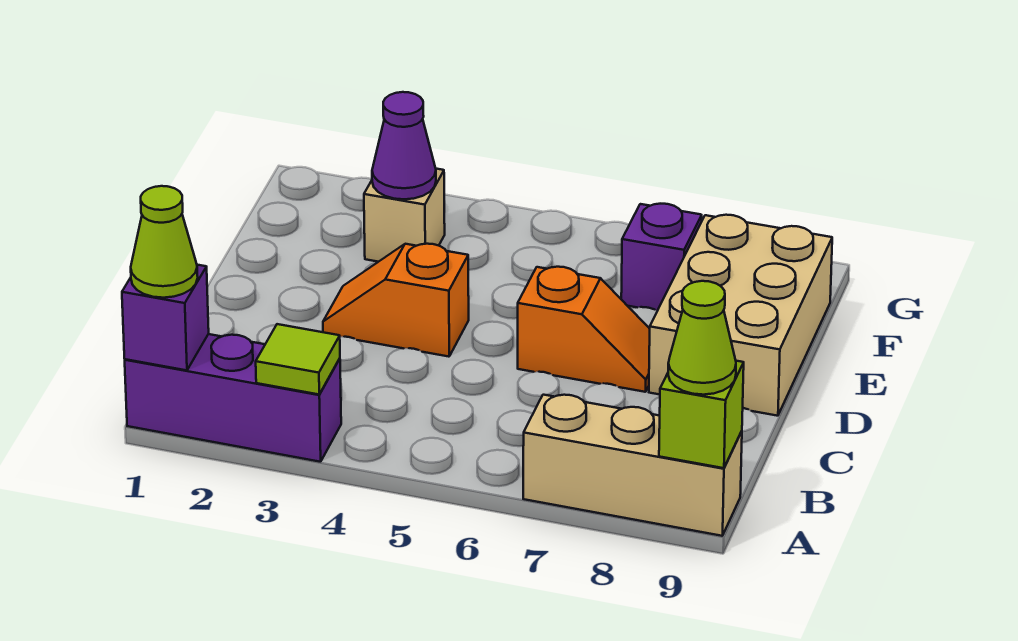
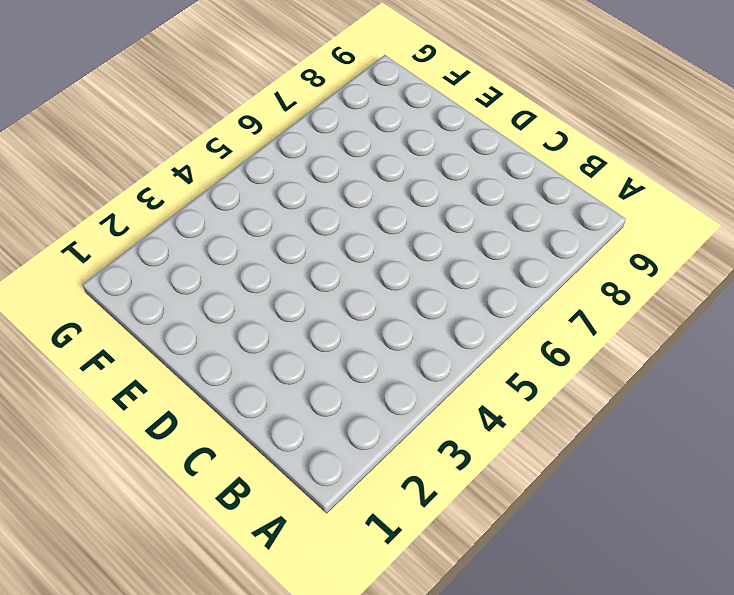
none -> purple 1x3 brick [125,334,341,462]
none -> tan 1x3 brick [523,395,742,536]
none -> orange 1x2 slope [323,244,469,357]

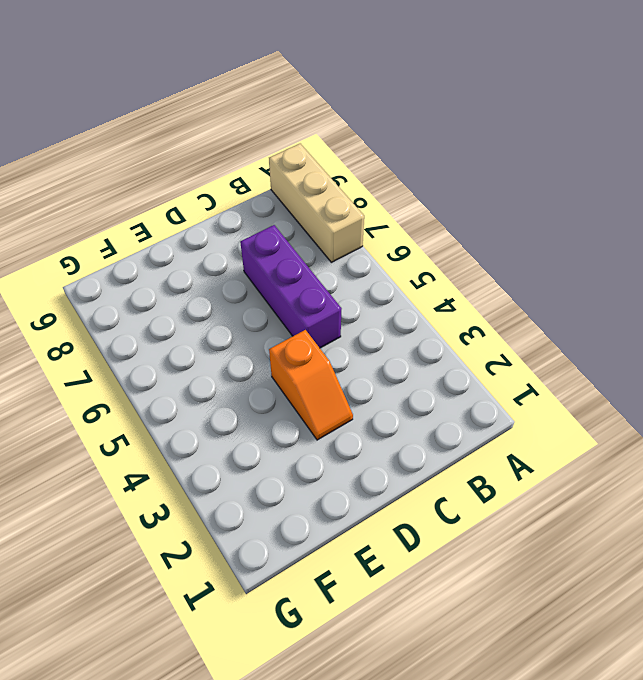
purple 1x3 brick [240,225,342,348] -> purple 1x3 brick moved to [125,334,341,462]
none -> orange 1x2 slope [518,267,650,392]
none -> tan 2x3 brick [649,215,832,416]
none -> tan 1x1 brick [364,169,445,262]

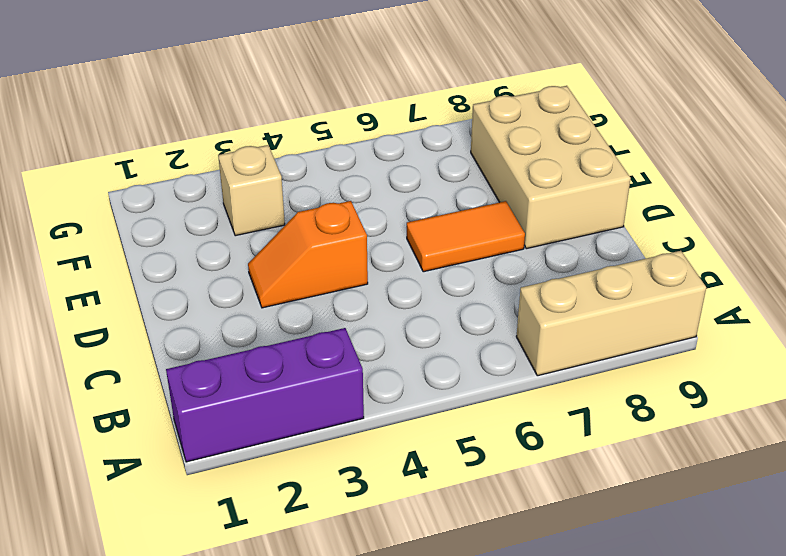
orange 1x2 tile [407,201,525,272] -> orange 1x2 slope [518,267,650,392]
none -> purple 1x1 brick [621,204,702,311]
none -> purple 1x1 brick [122,265,209,370]
none -> lime 1x1 tile [256,324,340,394]

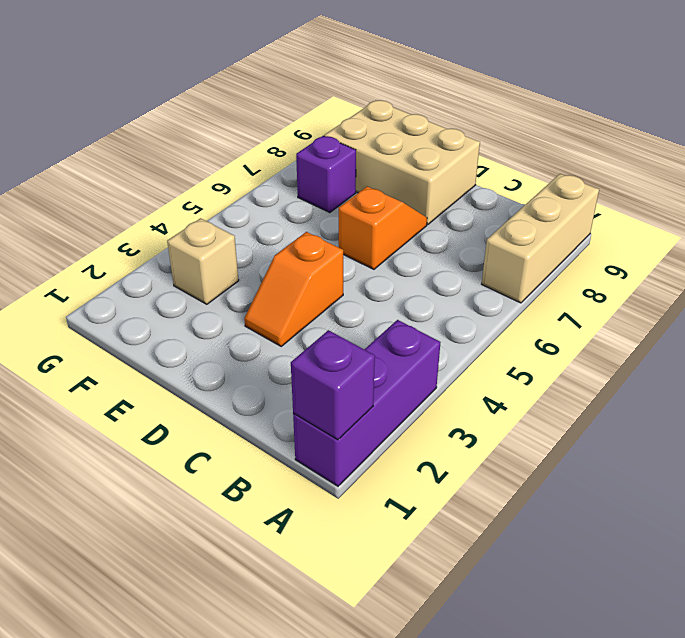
none -> lime 1x1 tile [256,324,340,394]
none -> lime 1x1 brick [659,361,744,468]
none -> purple 1x1 cone [372,92,436,199]

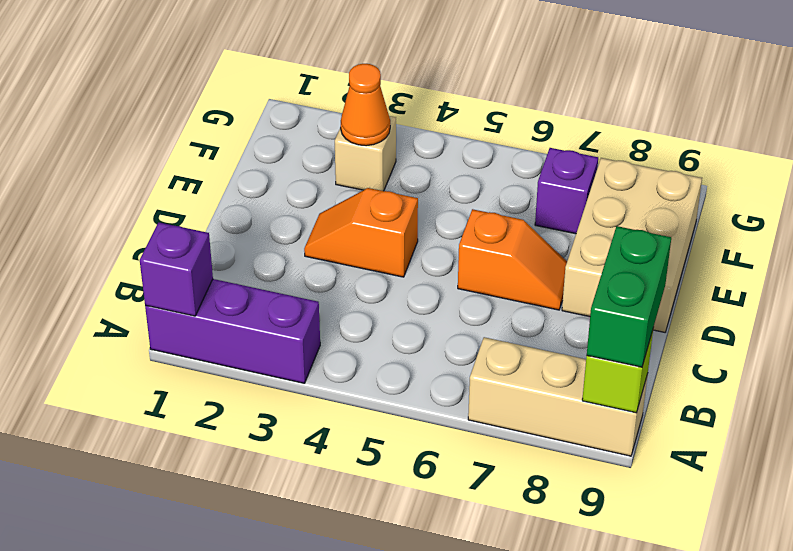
green 1x2 brick [587,226,671,367] -> lime 1x1 cone [668,281,736,395]
orange 1x1 cone [341,64,390,146] -> purple 1x1 cone [372,92,436,199]
none -> lime 1x1 tile [256,324,340,394]
none -> lime 1x1 cone [131,186,198,298]

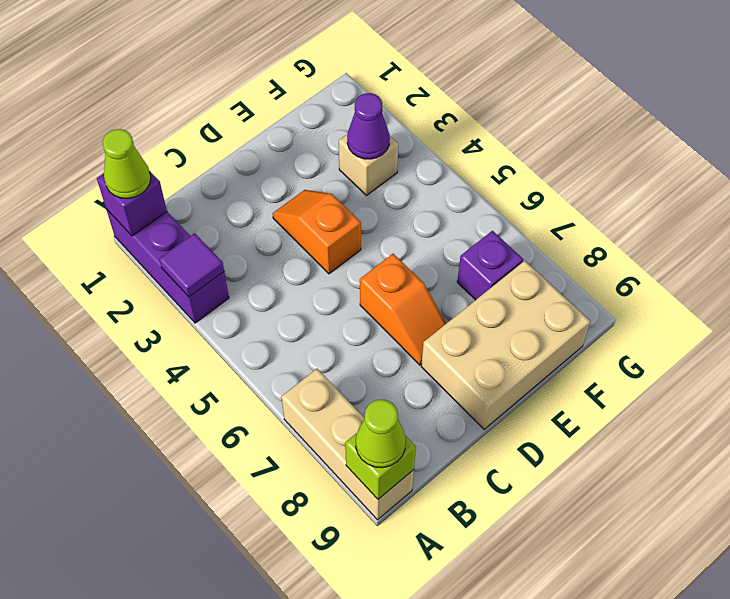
purple 1x1 tile [159,233,224,297] -> lime 1x1 tile [256,324,340,394]

